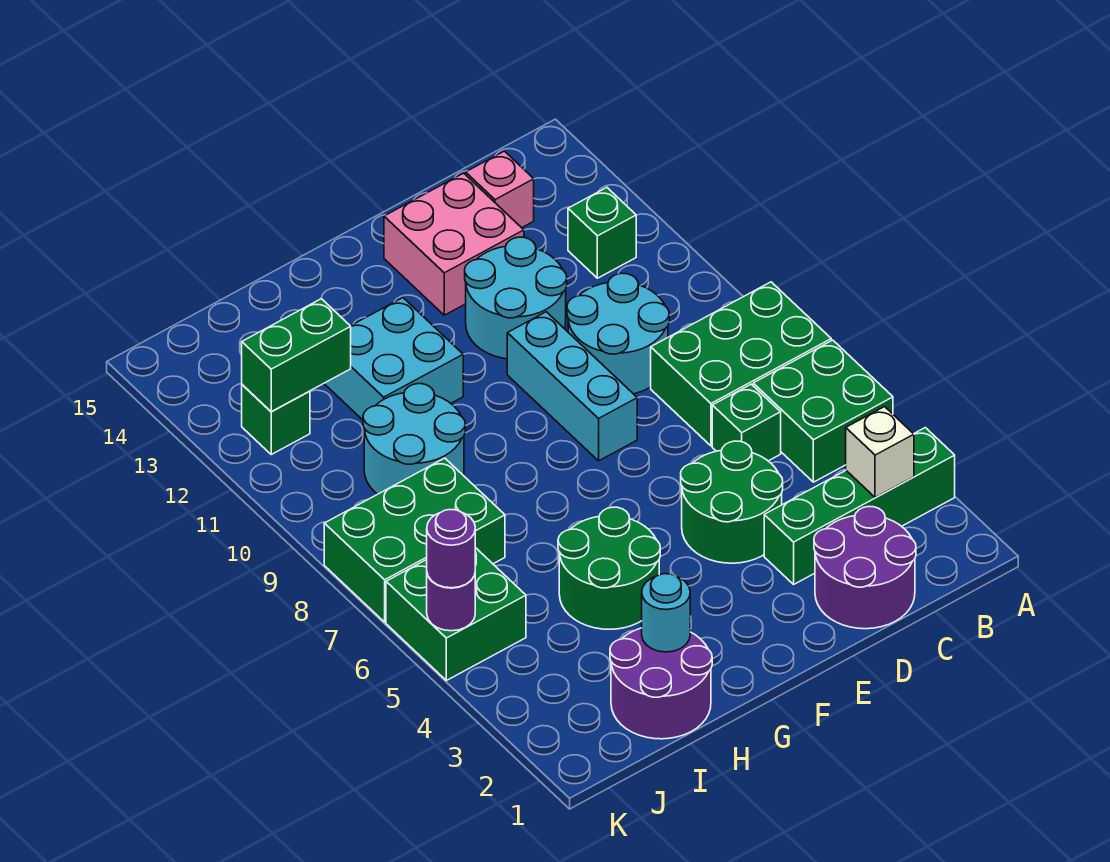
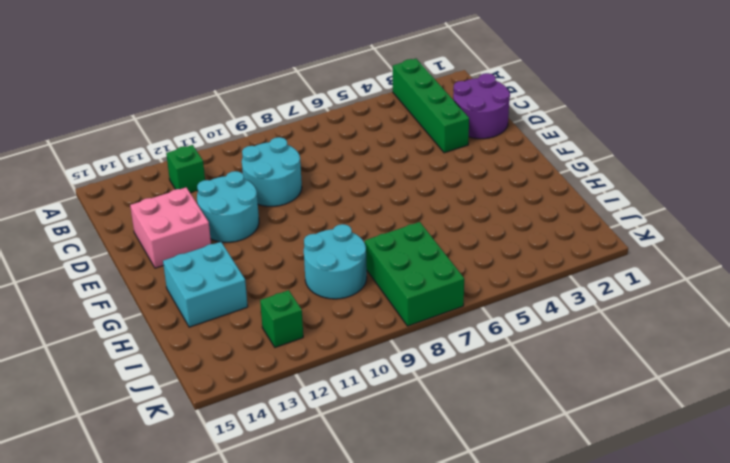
cyan 2x2 brick [163,242,248,327] -> cyan 2x2 brick moved to [324,298,463,420]
none -> green 2x2 brick [753,340,893,482]
none -> green 2x3 brick [651,282,831,446]
none -> green 1x1 brick [712,384,781,461]

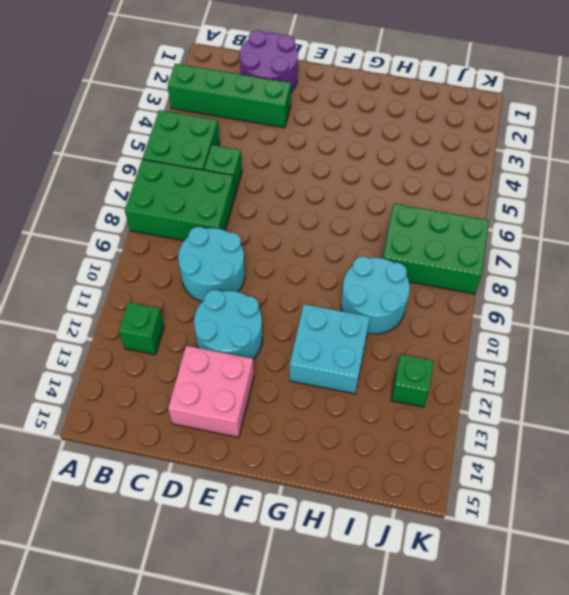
none -> pink 1x1 brick [466,151,534,228]
none -> green 2x2 round brick [681,441,783,563]
none -> cyan 1x3 brick [507,312,637,461]

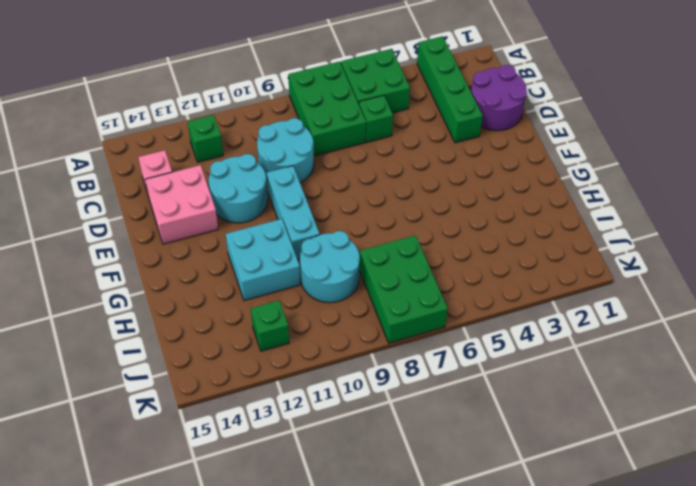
cyan 1x3 brick [267,166,320,259] -> cyan 1x3 brick turned to [507,312,637,461]
none -> green 2x2 round brick [681,441,783,563]
none -> green 2x2 round brick [558,507,660,629]
none -> purple 2x2 round brick [610,628,712,739]

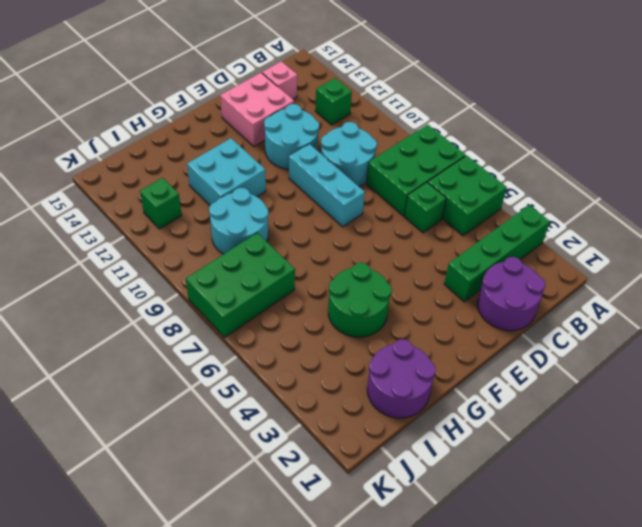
none -> green 2x2 round brick [681,441,783,563]
none -> green 2x2 brick [386,548,526,681]
none -> white 1x1 brick [846,407,914,498]

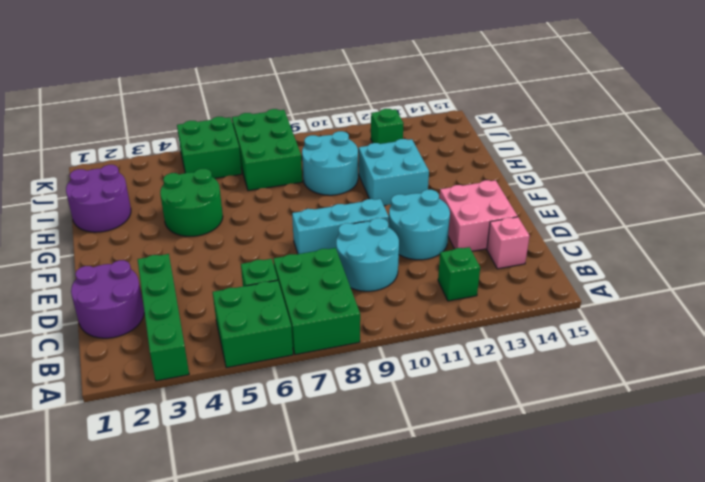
none -> green 2x2 round brick [681,441,783,563]
none -> white 1x1 brick [846,407,914,498]
none -> cyan 1x1 round brick [642,574,690,652]

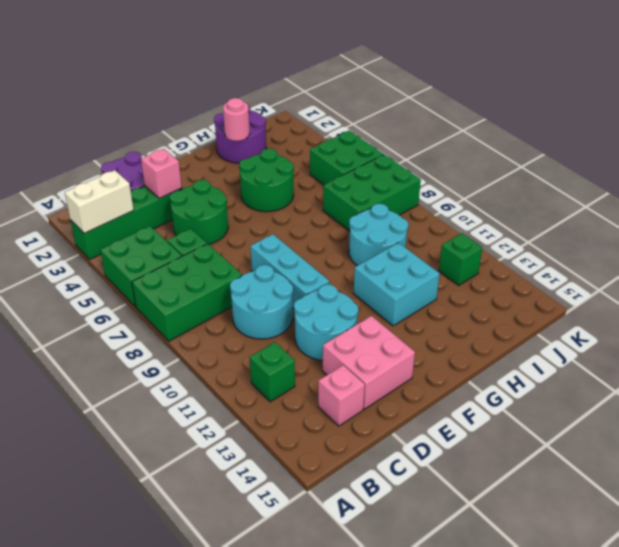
white 1x2 brick [65,170,134,233] -> white 1x1 brick [846,407,914,498]
pink 1x1 brick [141,149,182,198] -> none
pink 1x1 round brick [223,98,250,141] -> cyan 1x1 round brick [642,574,690,652]
none -> green 1x2 brick [242,299,351,412]
none -> purple 1x1 round brick [427,574,475,631]
none -> purple 1x1 round brick [427,510,475,588]

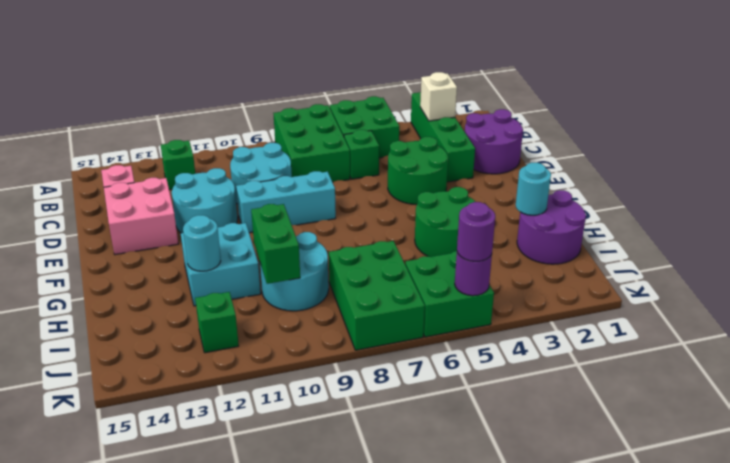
green 1x2 brick [251,204,300,284] -> green 1x2 brick moved to [242,299,351,412]
cyan 1x1 round brick [183,215,221,271] -> none

